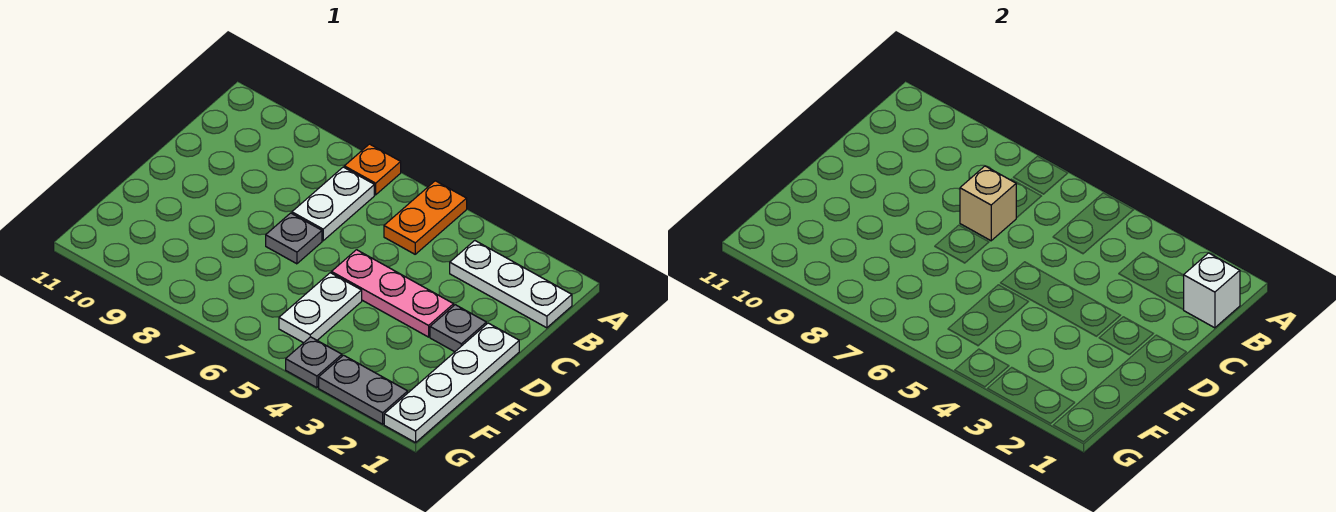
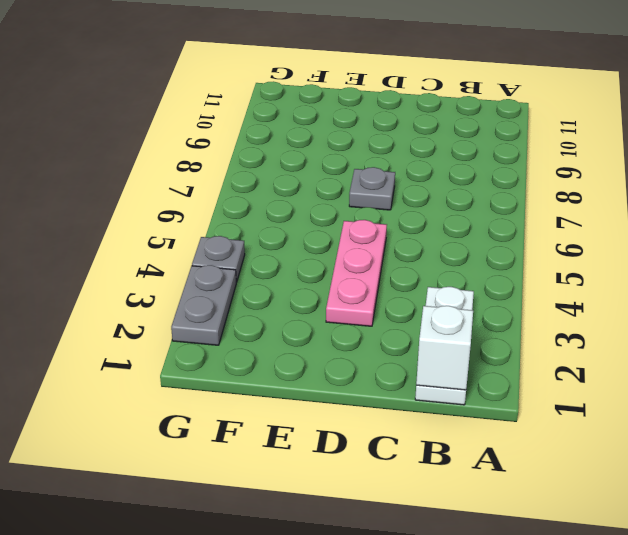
none -> orange 1x2 plate [384,181,467,254]
none -> orange 1x1 plate [344,144,401,195]
none -> white 1x2 plate [292,167,374,241]

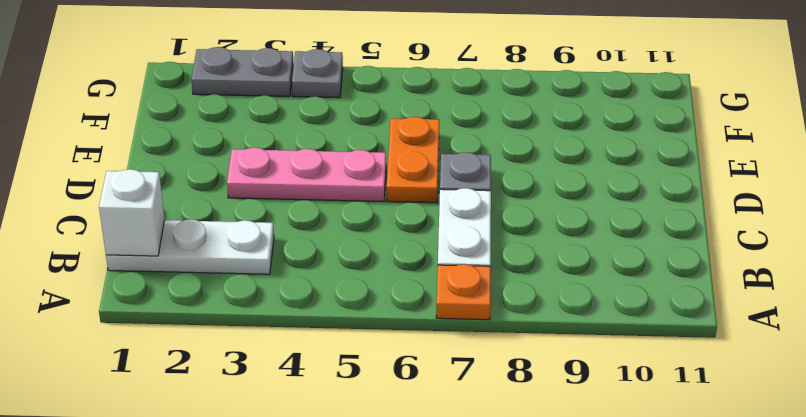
orange 1x2 plate [387,117,440,203] -> orange 1x2 plate moved to [384,181,467,254]
none -> white 1x4 plate [384,323,519,443]
none -> grey 1x1 plate [430,305,486,352]
none -> white 1x2 plate [279,273,362,343]

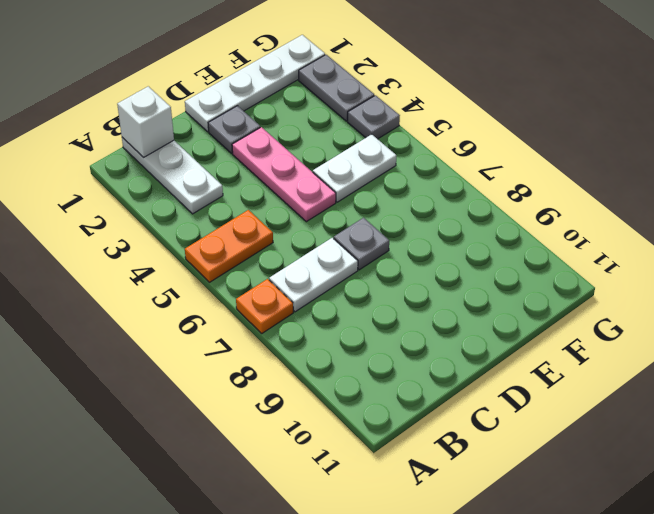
none -> tan 1x1 brick [960,166,1016,241]

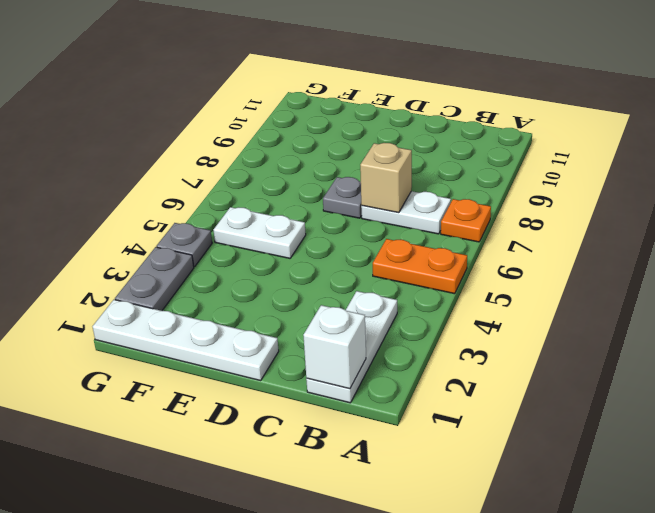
none -> grey 1x1 plate [430,305,486,352]
none -> pink 1x3 plate [331,250,454,337]

